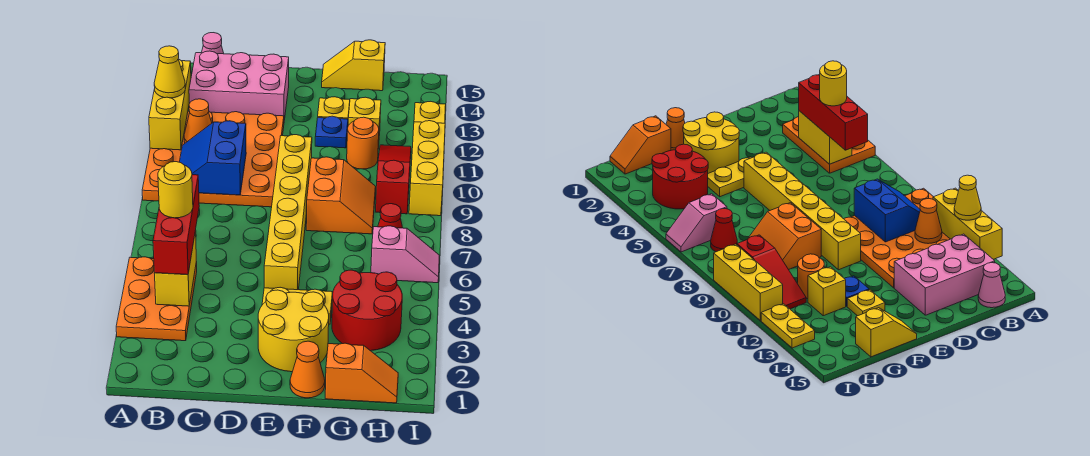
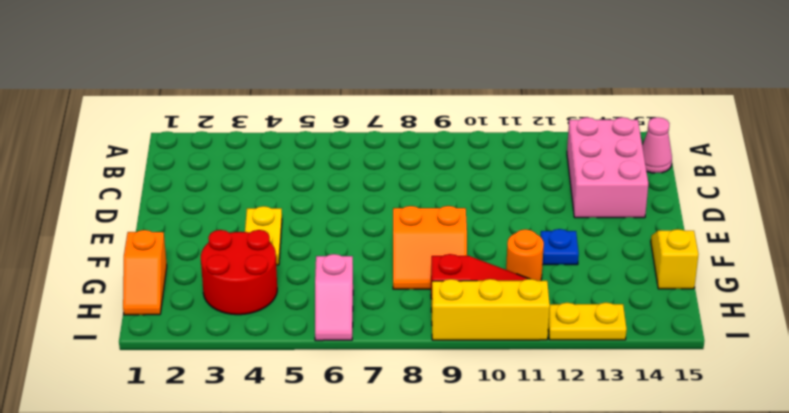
none -> orange 2x3 plate [116,257,197,341]
none -> orange 4x4 plate [142,111,284,207]
none -> yellow 2x2 round brick [258,290,329,372]

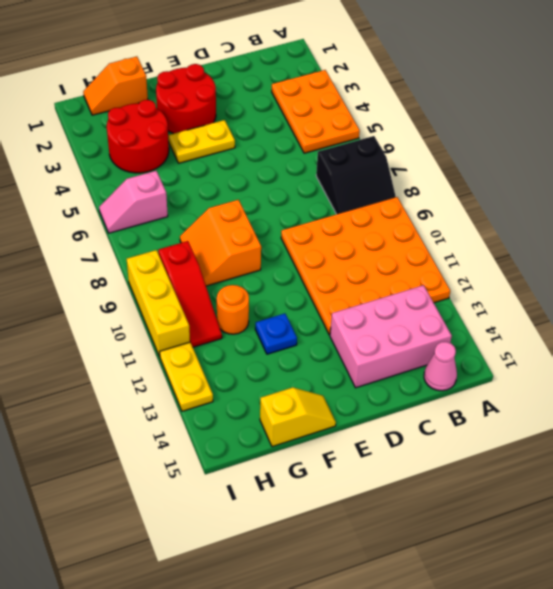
black 2x2 slope [316,136,396,214] -> none
red 2x2 round brick [156,64,216,134] -> yellow 2x2 round brick [258,290,329,372]
none -> yellow 1x6 brick [264,135,312,290]
none -> orange 1x1 cone [290,341,325,398]
none -> yellow 1x1 plate [318,97,350,119]

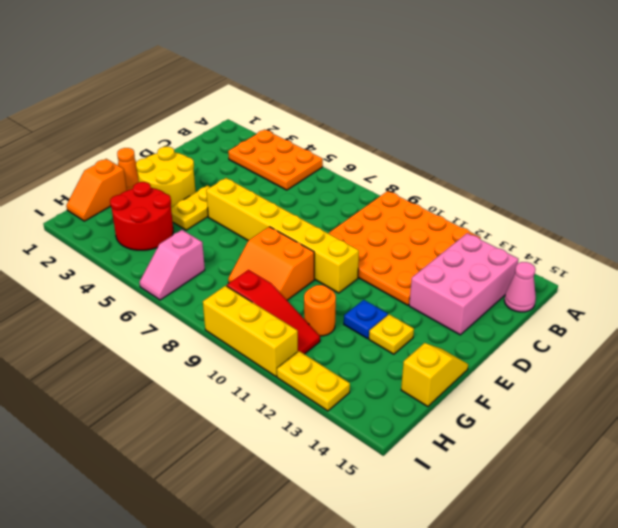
none -> yellow 1x1 brick [348,97,381,149]
none -> red 1x1 cone [378,204,403,228]
none -> yellow 1x3 brick [149,60,191,150]

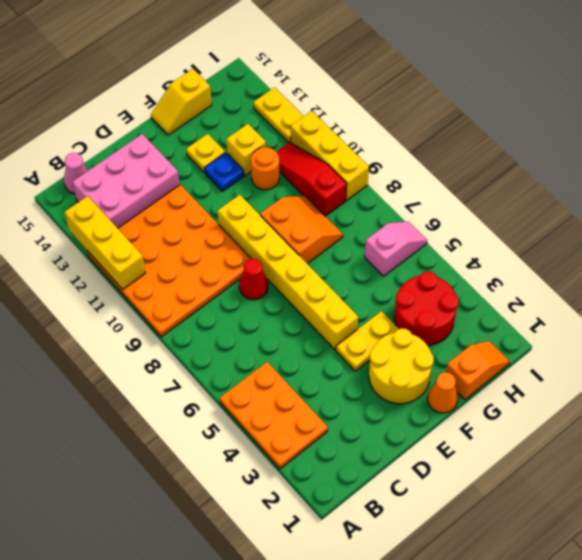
red 1x1 cone [239,259,268,300] -> red 1x1 cone moved to [378,204,403,228]
none -> yellow 1x2 brick [154,231,196,306]
none -> blue 2x2 slope [180,121,246,195]
none -> orange 1x1 cone [184,99,212,143]

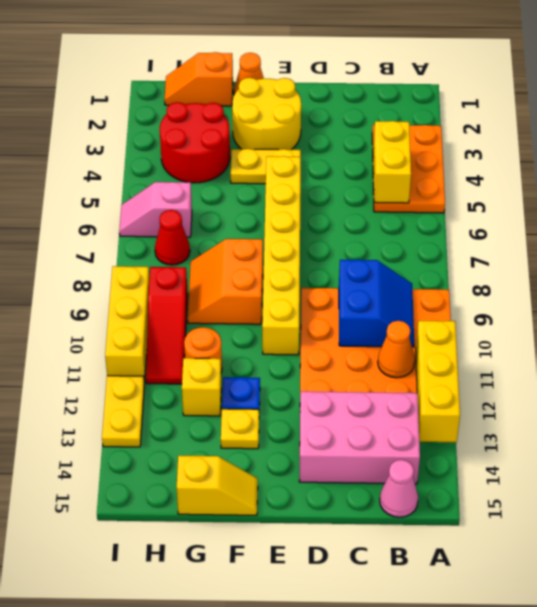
none -> yellow 1x1 cone [154,46,185,98]
none -> red 1x3 brick [153,175,199,275]
none -> yellow 1x1 round brick [158,162,193,218]

